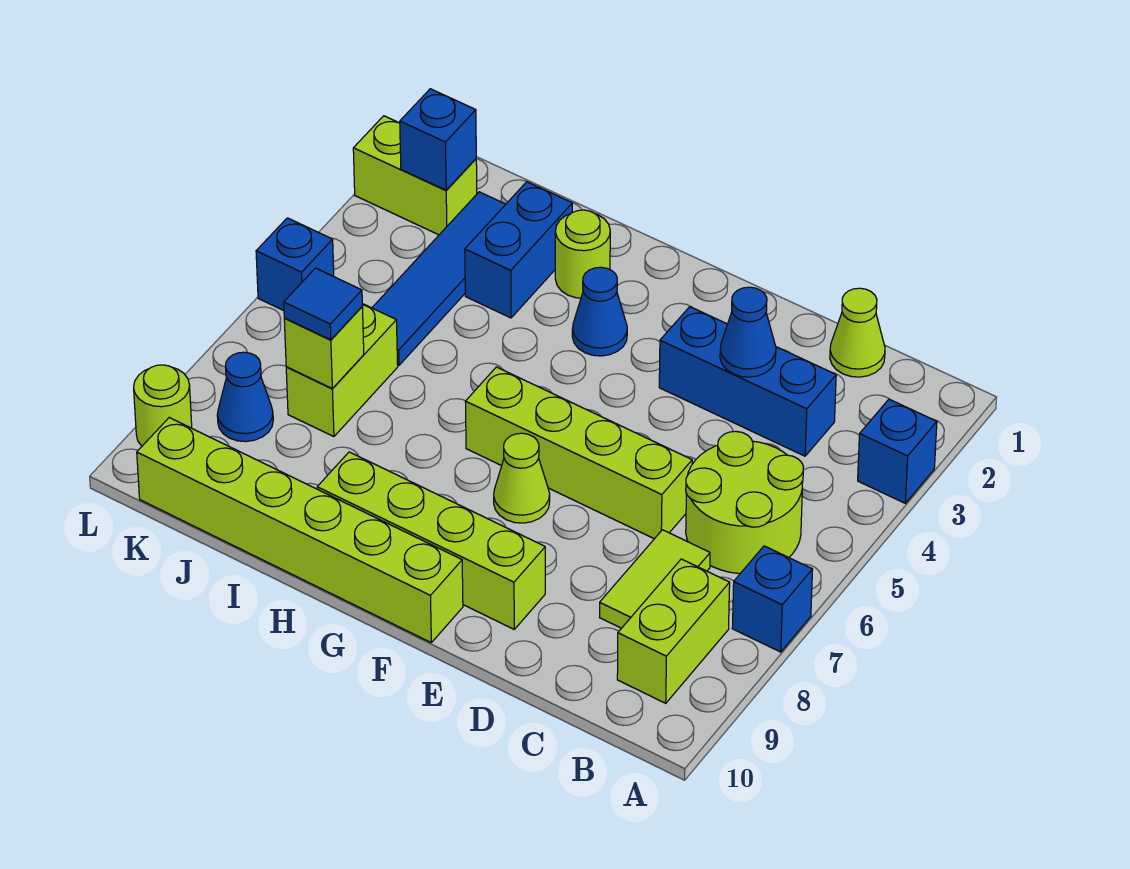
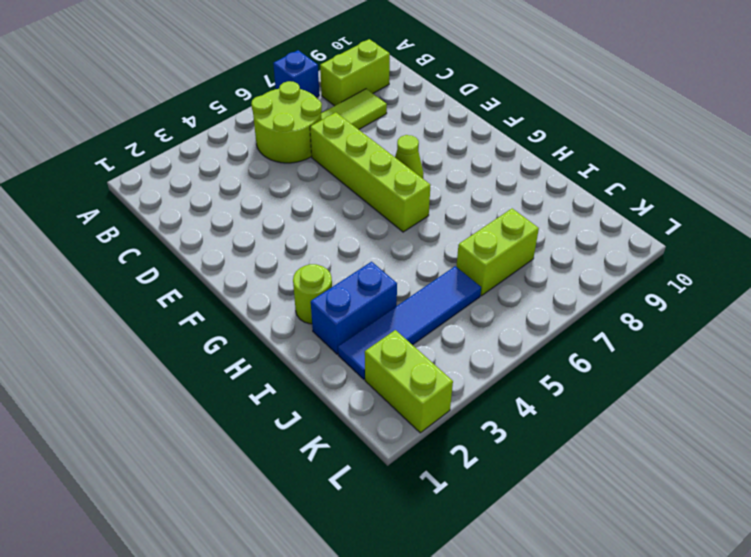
none -> blue 1x1 brick [858,399,937,503]
none -> lime 1x1 cone [830,288,885,377]
none -> blue 1x3 brick [659,307,836,456]

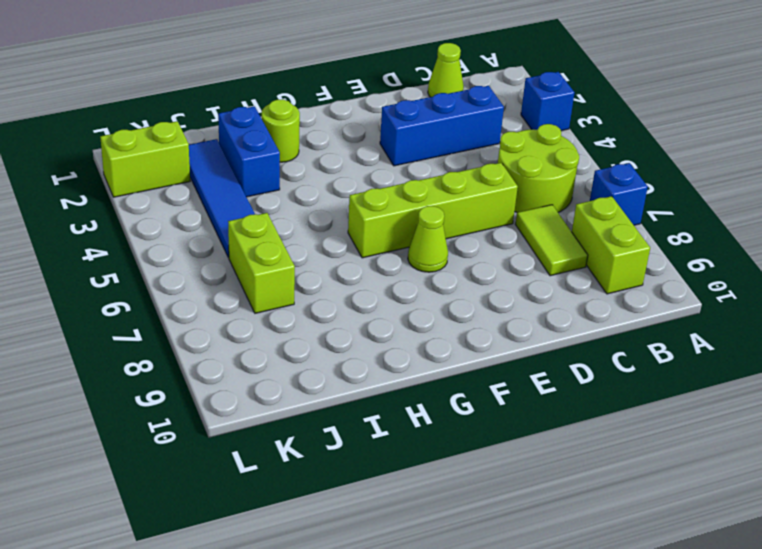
none -> lime 1x4 brick [317,452,545,629]
none -> lime 1x6 brick [137,418,463,642]
none -> blue 1x1 cone [572,267,627,356]

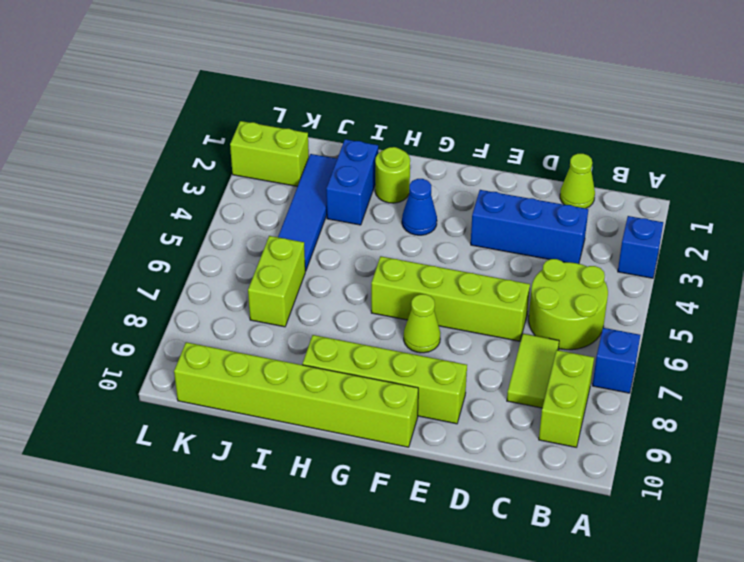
none -> blue 1x1 cone [217,352,273,442]
none -> blue 1x1 brick [256,218,334,311]
none -> lime 1x1 round brick [134,365,192,446]

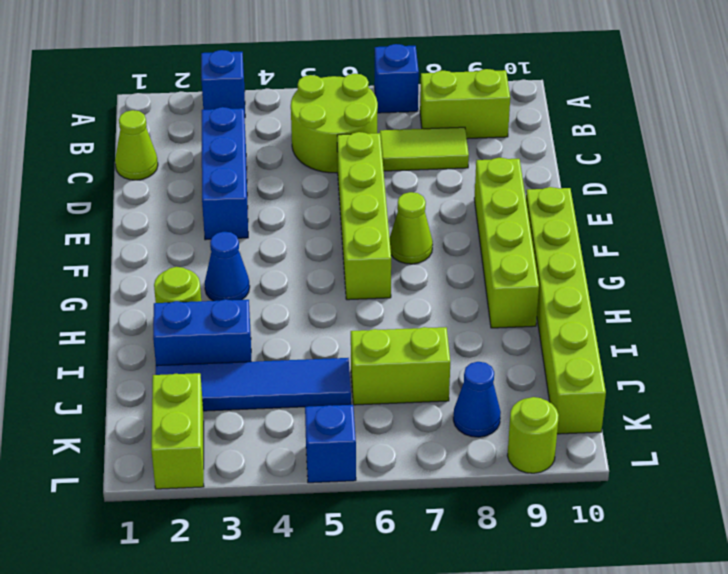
none -> blue 1x1 cone [720,287,776,377]
none -> lime 1x1 brick [284,307,364,388]
none -> blue 1x1 brick [400,89,476,190]

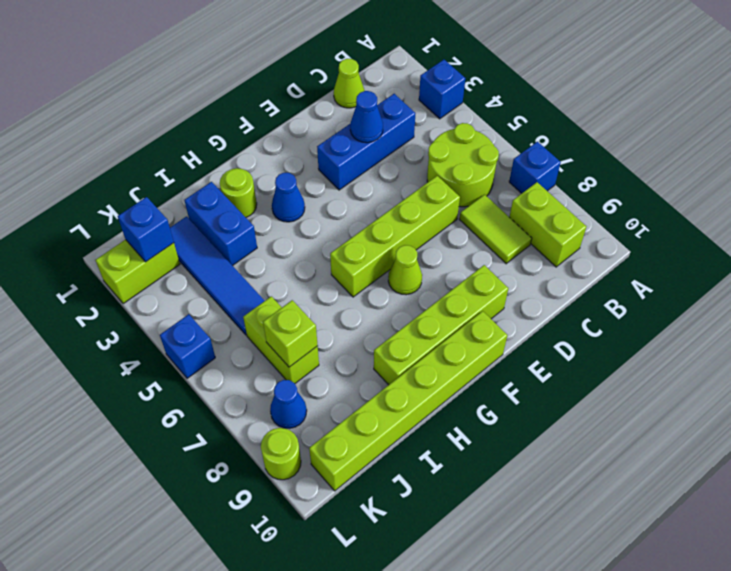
none -> blue 1x1 tile [284,268,362,340]

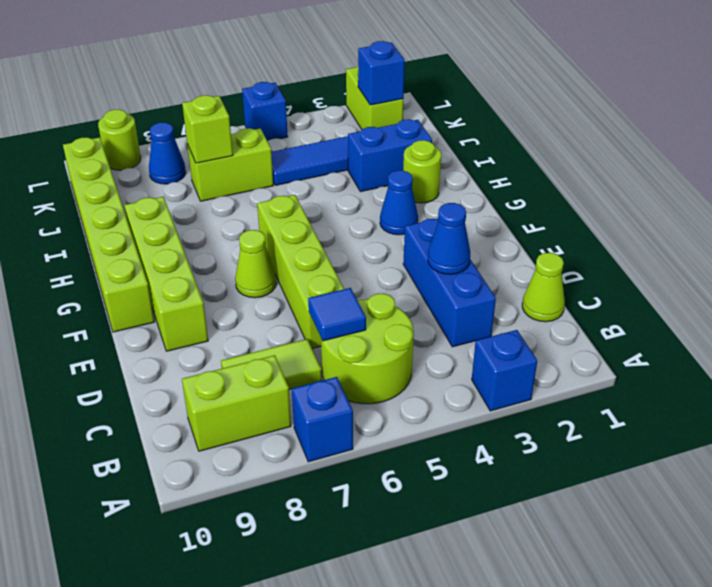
blue 1x1 tile [308,288,366,341] -> blue 1x1 tile moved to [284,268,362,340]

